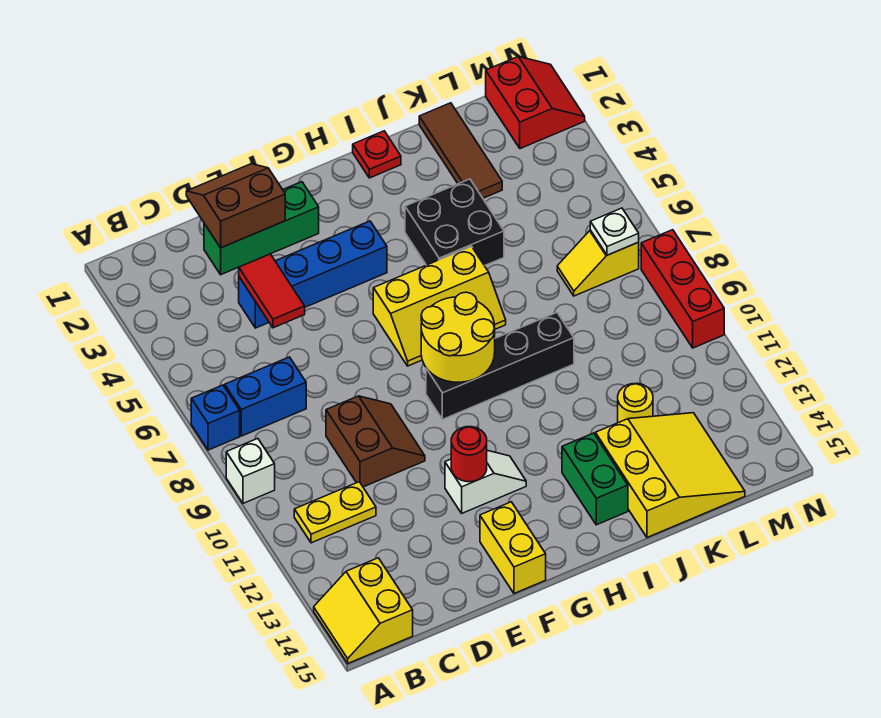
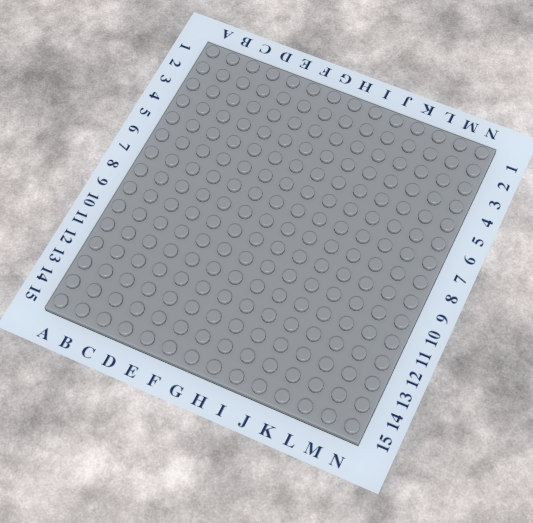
none -> blue 1x1 brick [191,385,240,450]
none -> white 1x1 brick [226,438,275,503]
none -> yellow 2x2 slope [314,558,413,663]

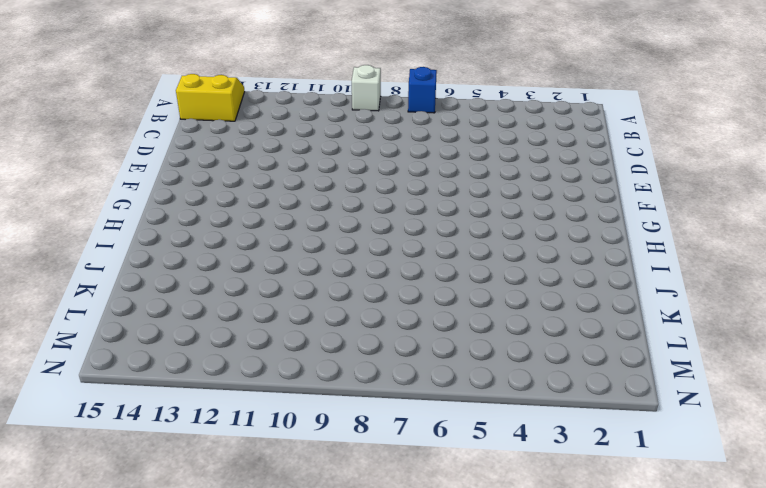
none -> blue 1x2 brick [225,357,306,436]
none -> yellow 1x2 plate [294,482,376,543]
none -> green 1x3 brick [204,182,319,275]

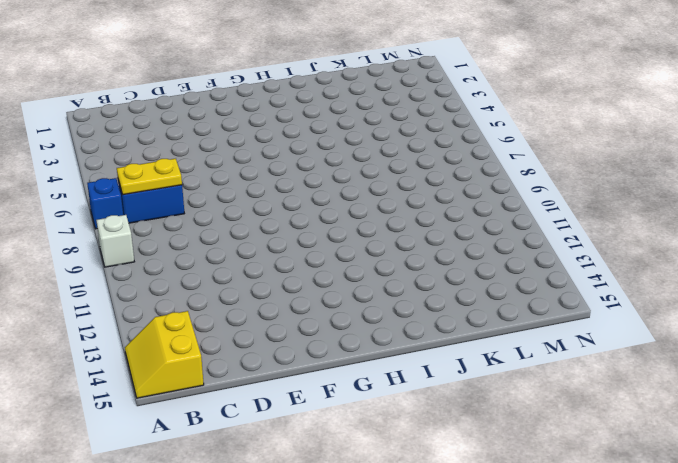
yellow 1x2 plate [117,159,182,195] -> yellow 1x2 plate moved to [294,482,376,543]
none -> green 1x3 brick [204,182,319,275]
none -> blue 1x4 brick [239,221,387,328]
none -> brown 2x2 slope [326,396,425,487]

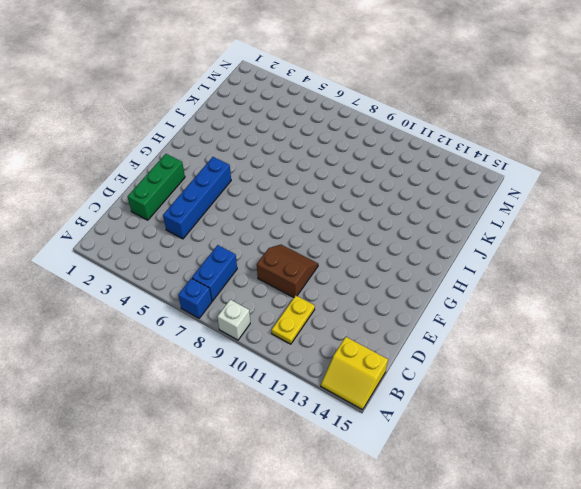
none -> white 1x2 slope [445,450,526,513]
none -> yellow 1x2 brick [480,502,546,593]
none -> yellow 2x3 slope [373,246,506,366]

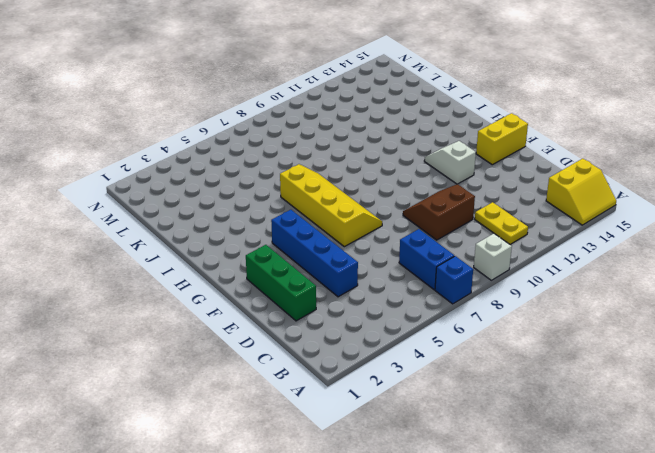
yellow 2x4 slope [280,164,382,247] -> yellow 2x3 slope [373,246,506,366]
none -> black 1x4 brick [426,313,574,419]
none -> red 1x1 plate [353,131,401,178]
none -> black 2x2 brick [405,179,504,266]

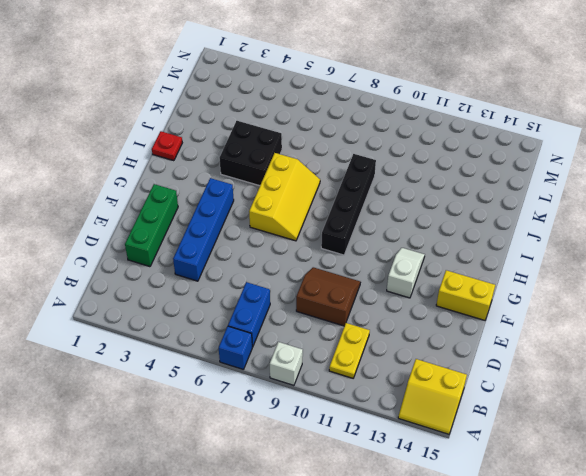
none -> green 1x2 brick [562,433,628,525]
none -> yellow 3x3 slope [595,413,745,537]
none -> brown 1x3 tile [419,103,502,198]

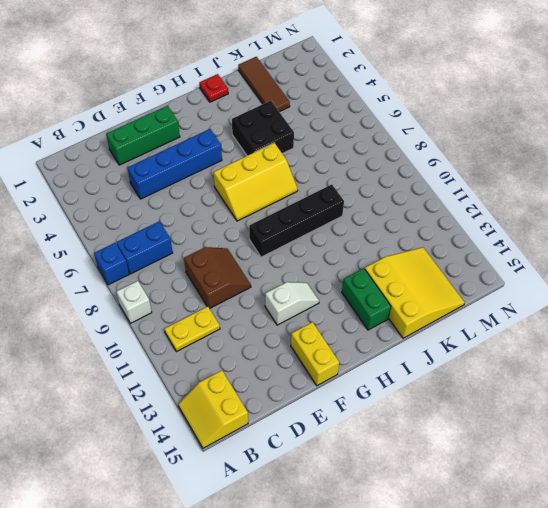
none -> yellow 1x1 round brick [618,383,653,423]
none -> yellow 1x2 slope [557,230,639,296]
none -> red 2x2 slope [486,57,585,149]

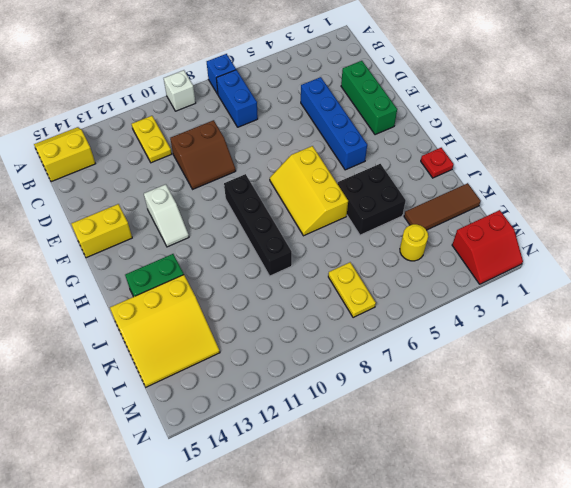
yellow 1x1 round brick [400,224,428,261] -> yellow 1x1 round brick moved to [618,383,653,423]
yellow 1x2 plate [328,262,376,318] -> yellow 1x2 slope [557,230,639,296]
none -> red 1x3 brick [641,230,724,348]
none -> brown 2x2 slope [186,164,285,248]
none -> red 1x2 tile [239,254,305,328]

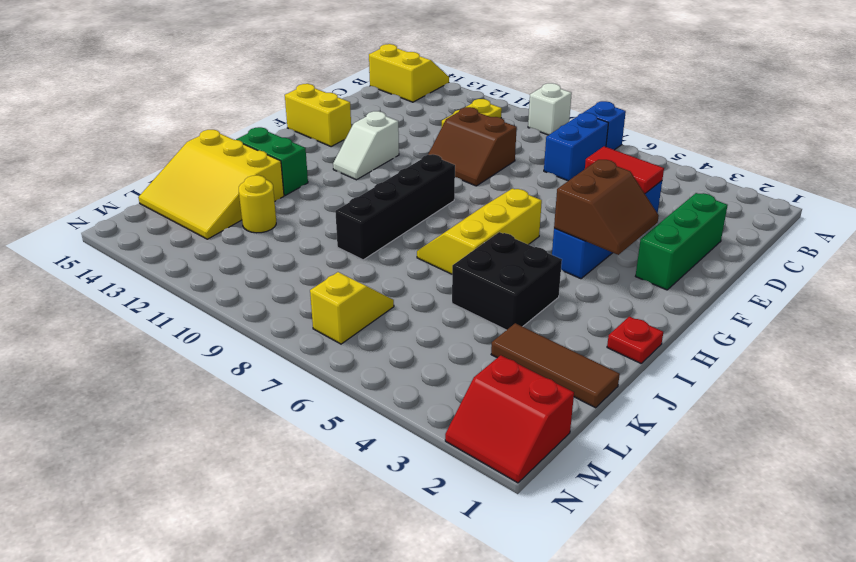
brown 2x2 slope [554,160,659,255] -> brown 2x2 slope moved to [186,164,285,248]
none -> red 1x3 brick [641,230,724,348]
none -> red 1x1 round brick [451,427,487,482]
none -> yellow 2x2 round brick [421,292,495,382]

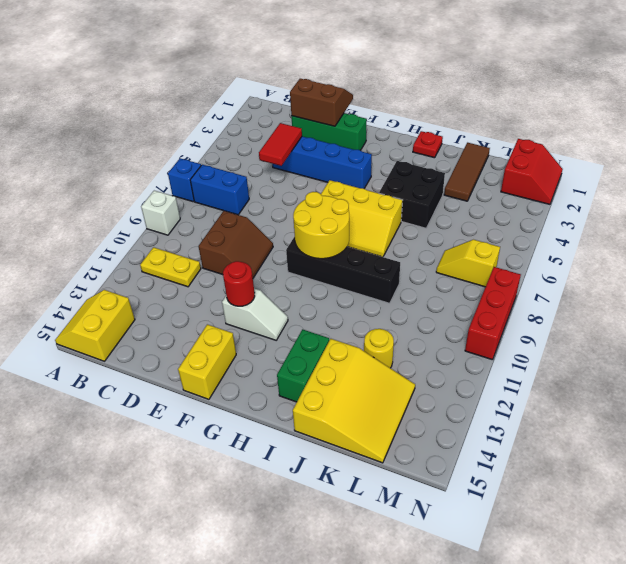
none -> white 1x1 plate [590,208,639,255]

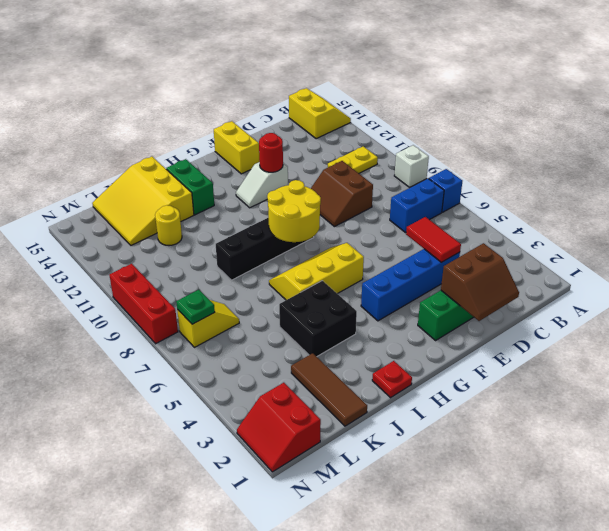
green 1x1 plate [176,290,215,324] -> white 1x1 plate [590,208,639,255]

